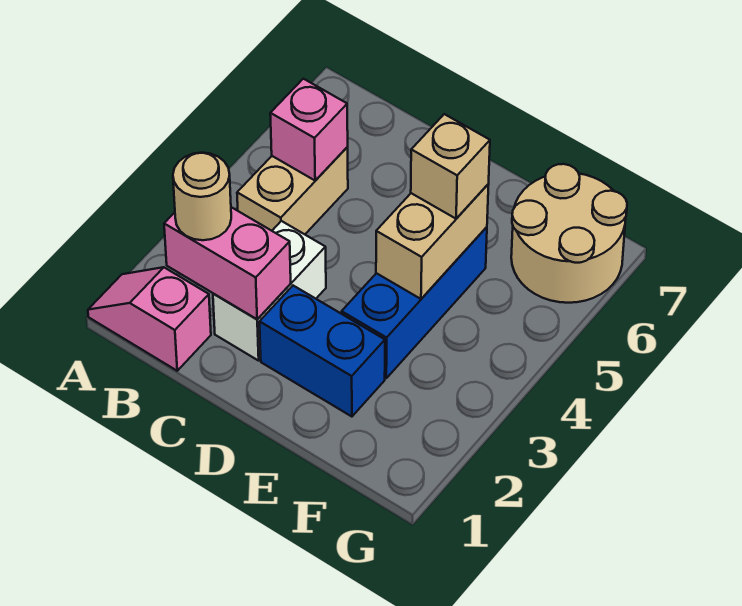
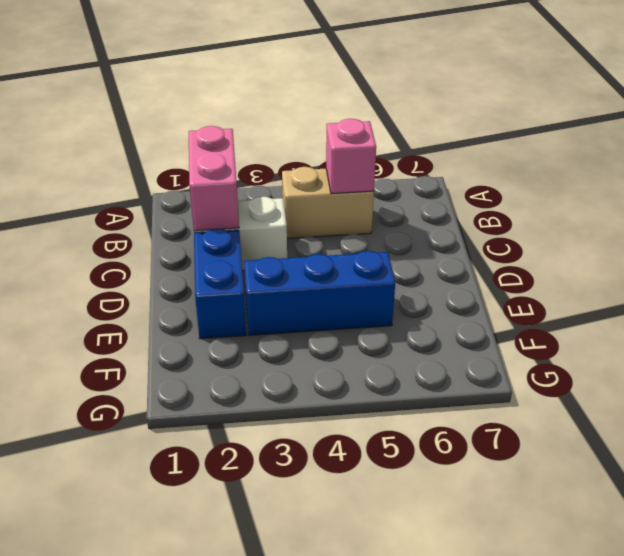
none -> pink 1x2 slope [88,267,211,371]
none -> tan 2x2 round brick [511,164,627,303]

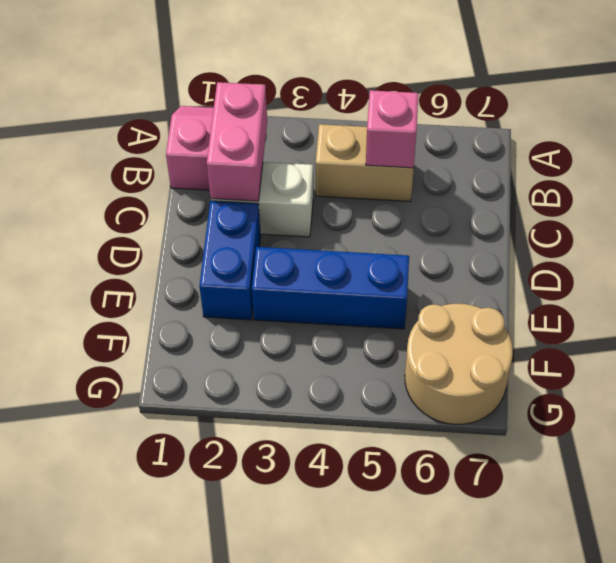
none -> tan 1x2 brick [376,184,489,299]
none -> tan 1x1 round brick [173,153,231,240]

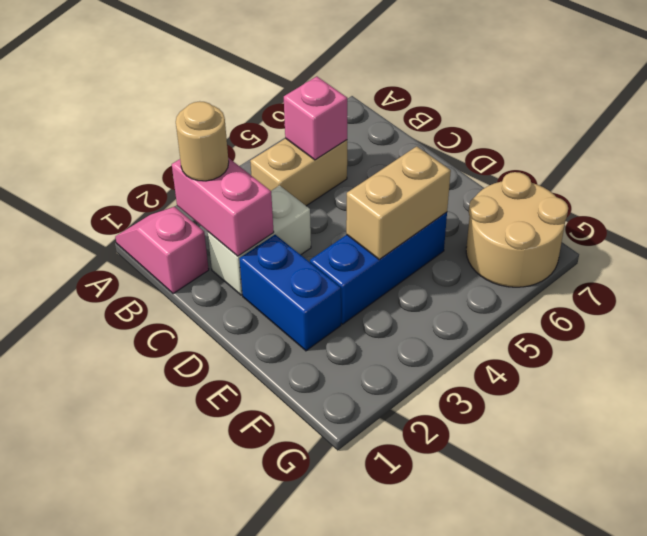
none -> tan 1x1 brick [411,114,490,219]

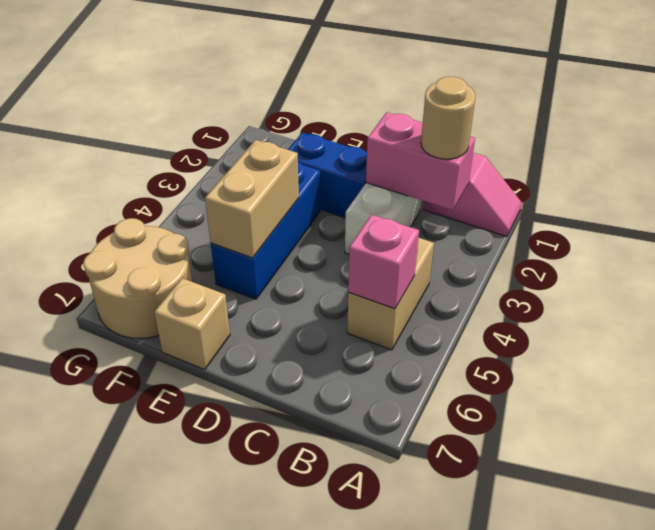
tan 1x1 brick [154,278,230,370] -> tan 1x1 brick moved to [411,114,490,219]

